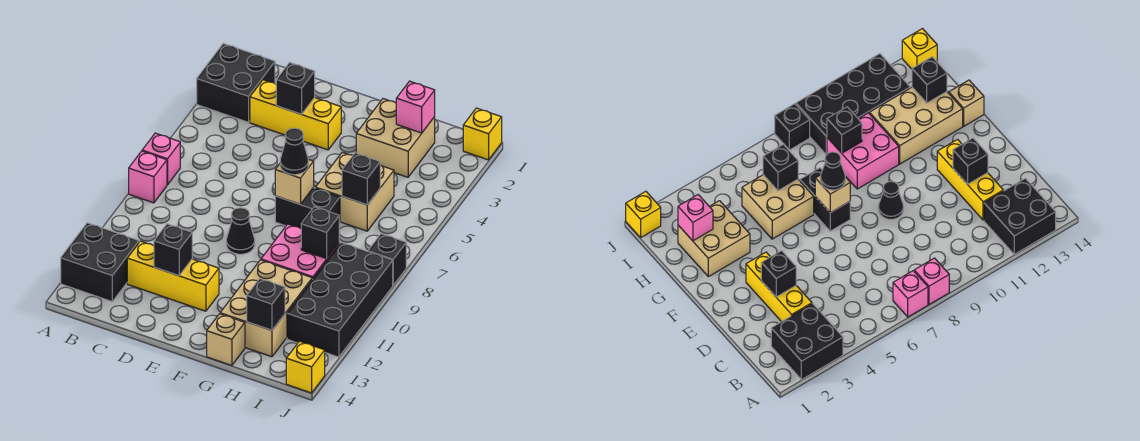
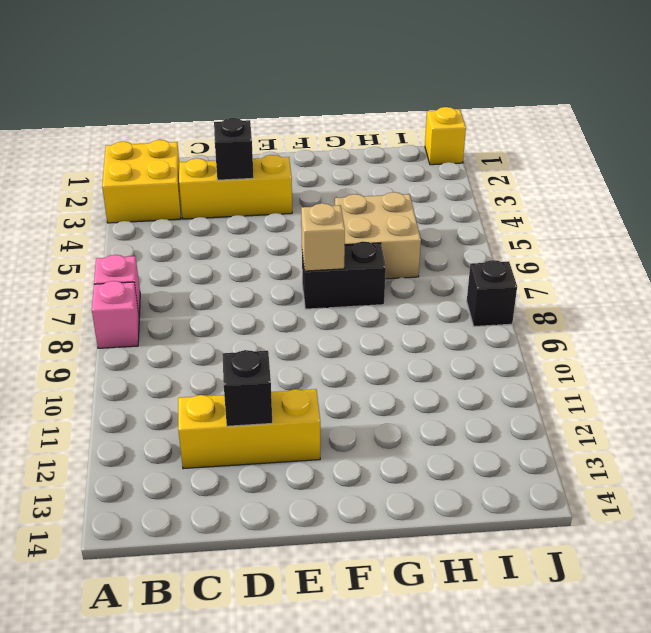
yellow 2x2 brick [102,140,181,223] -> black 2x2 brick [197,44,275,122]
none -> black 2x2 brick [61,223,139,301]
none -> black 1x1 cone [226,208,255,254]
none -> tan 2x2 brick [356,99,435,177]

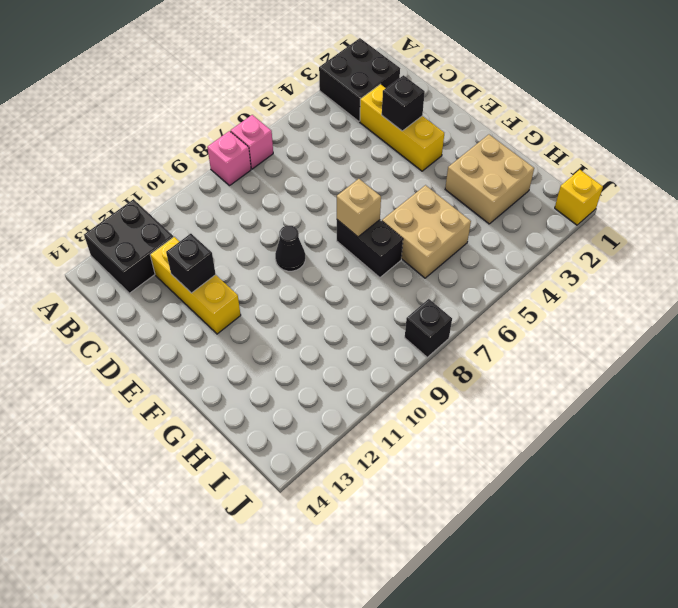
none -> pink 2x2 brick [261,224,339,279]
none -> tan 2x3 brick [220,260,312,357]
none -> tan 1x1 brick [207,314,245,366]

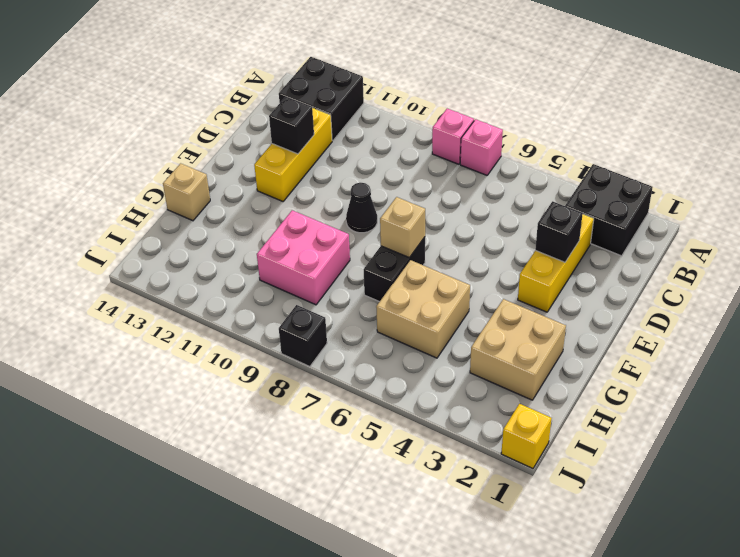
none -> tan 2x3 brick [220,260,312,357]
none -> black 2x4 brick [287,243,393,357]
none -> yellow 1x1 brick [286,341,325,393]

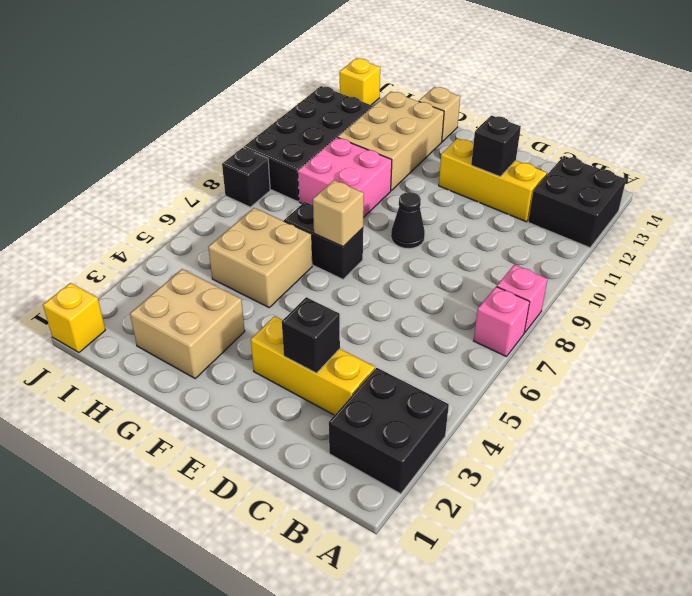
none -> pink 1x1 brick [396,81,435,133]
none -> black 1x1 brick [342,153,380,205]
none -> black 1x1 brick [301,207,339,259]

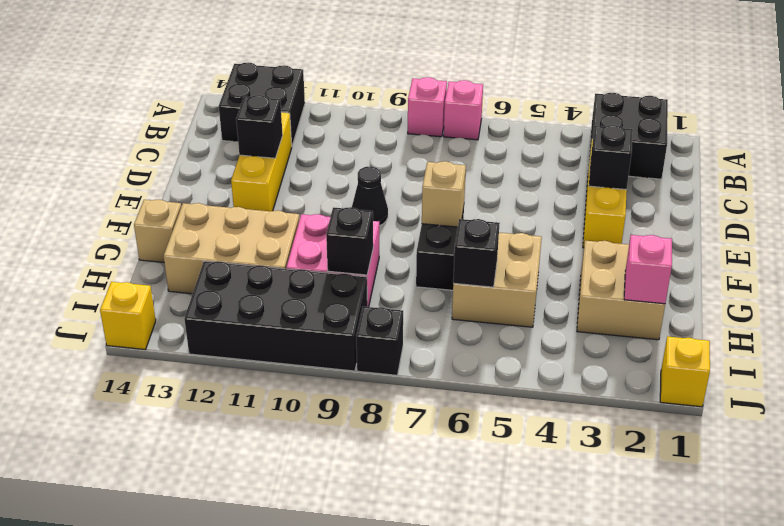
none -> black 1x1 brick [247,279,285,330]
none -> black 1x1 cone [280,128,308,175]

